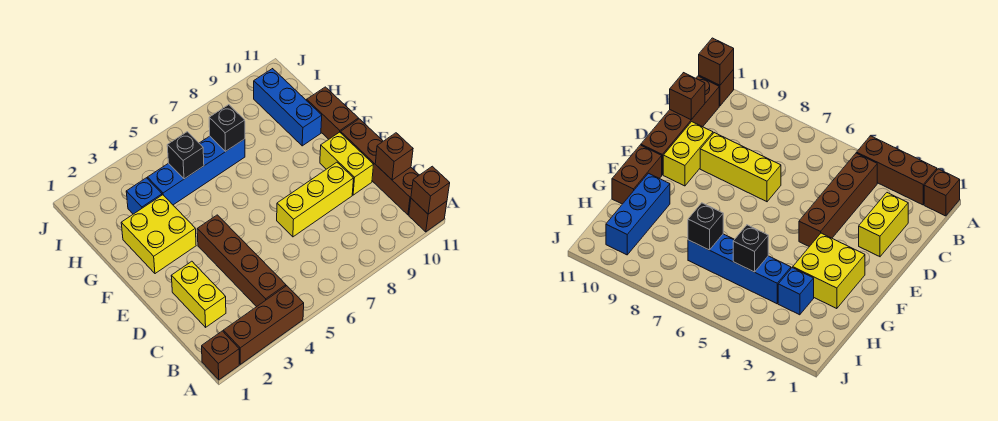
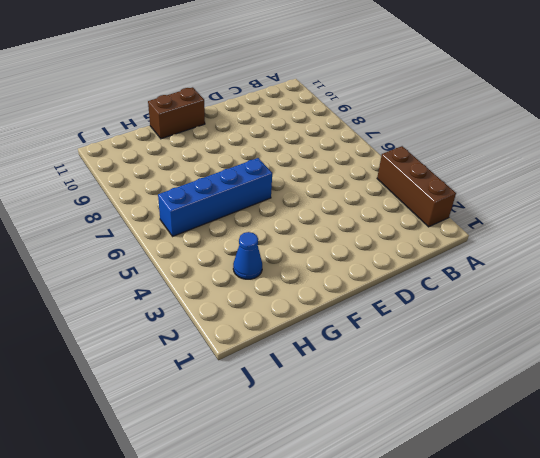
blue 1x4 brick [158,158,272,236] -> blue 1x4 brick turned to [148,136,245,205]
blue 1x1 cone [233,232,262,279] -> blue 1x1 brick [126,178,162,214]
none -> brown 1x1 brick [202,331,239,380]
none -> brown 1x1 brick [409,198,447,232]
none -> brown 1x4 brick [197,215,286,307]

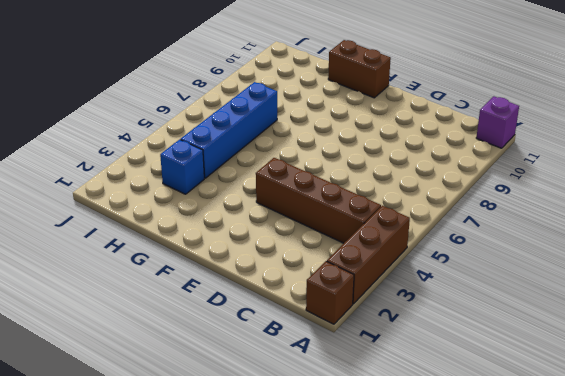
purple 1x1 brick [476,96,519,148] -> brown 1x1 brick [409,198,447,232]
none -> brown 1x4 brick [341,119,419,215]
none -> yellow 1x2 brick [171,261,226,327]
none -> yellow 1x3 brick [277,162,354,237]

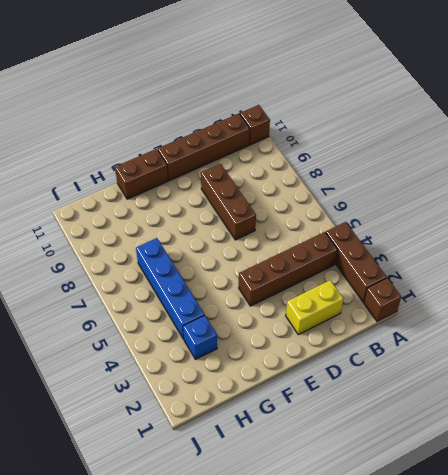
brown 1x3 brick [201,164,256,240] -> yellow 1x3 brick [277,162,354,237]
none -> yellow 1x2 brick [320,132,374,195]
none -> yellow 2x2 brick [121,195,196,274]
none -> blue 1x3 brick [254,69,322,146]

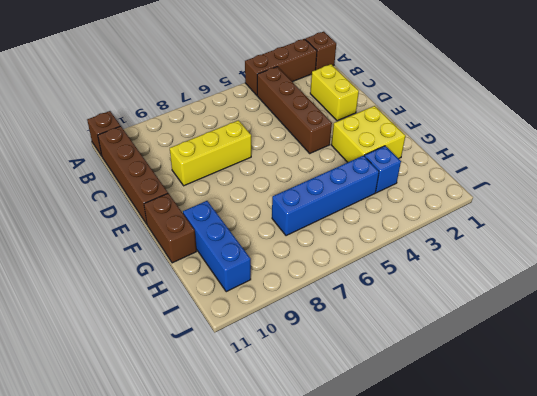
none -> yellow 1x2 brick [320,132,374,195]
none -> brown 1x1 brick [411,166,450,214]
none -> brown 1x1 brick [375,133,413,180]

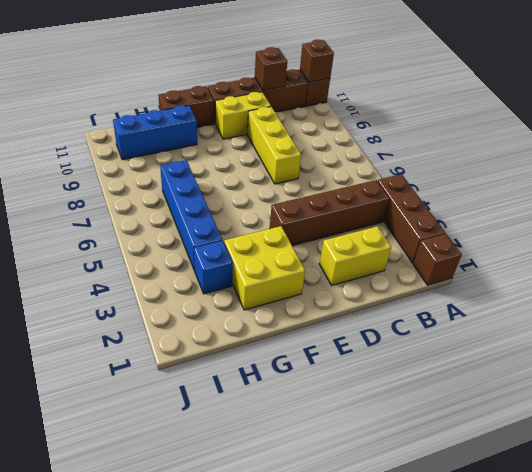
none -> black 1x1 brick [167,132,204,179]
none -> black 1x1 brick [209,105,245,152]

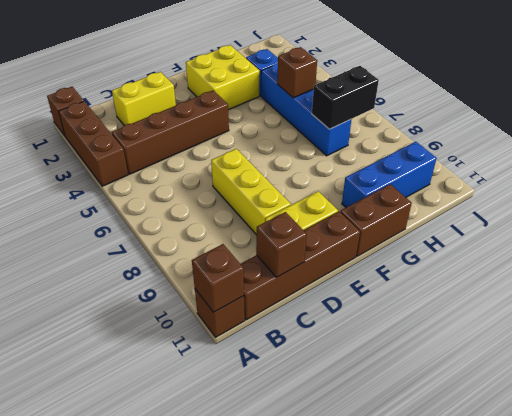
brown 1x1 brick [277,47,317,98] -> black 1x1 brick [167,132,204,179]
black 1x2 brick [312,66,379,129] -> black 1x1 brick [209,105,245,152]

